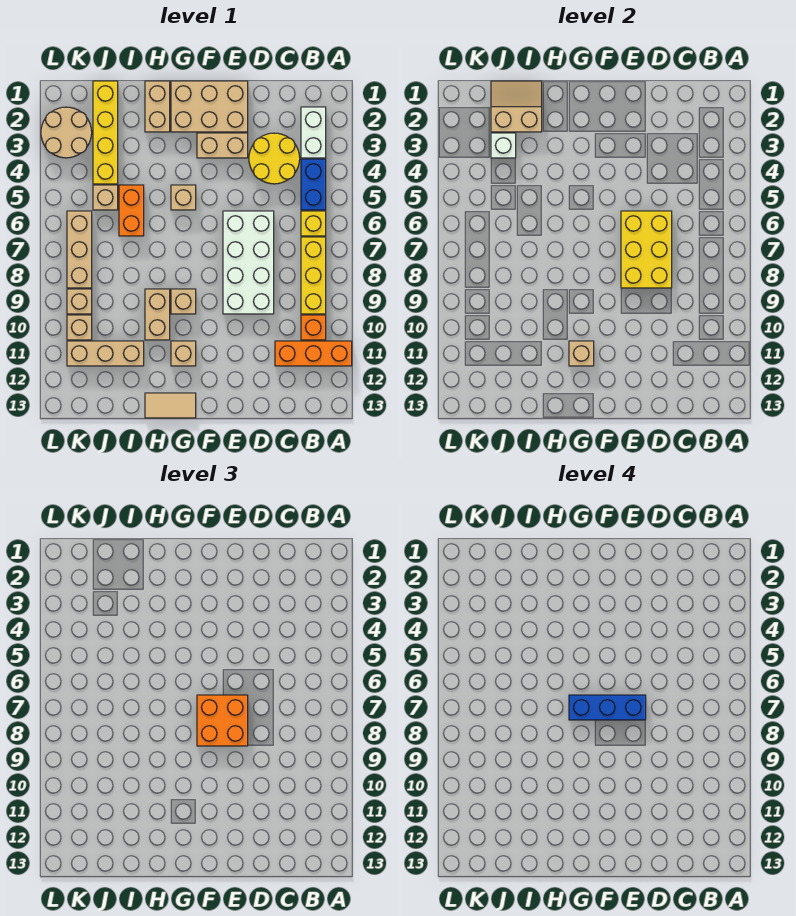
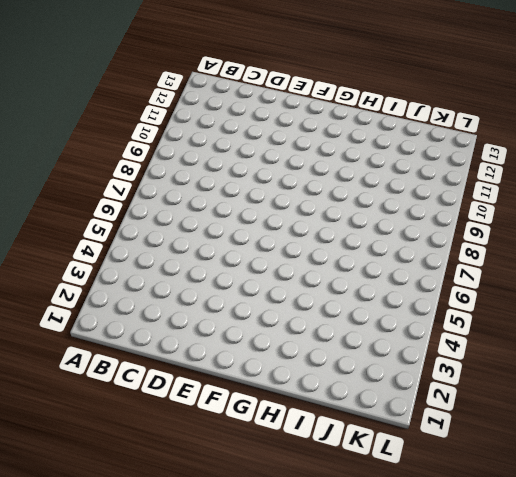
none -> orange 1x3 brick [275,341,352,366]
none -> white 1x2 brick [301,107,326,158]
none -> blue 1x2 brick [301,159,326,210]
none -> yellow 1x1 brick [301,211,326,236]

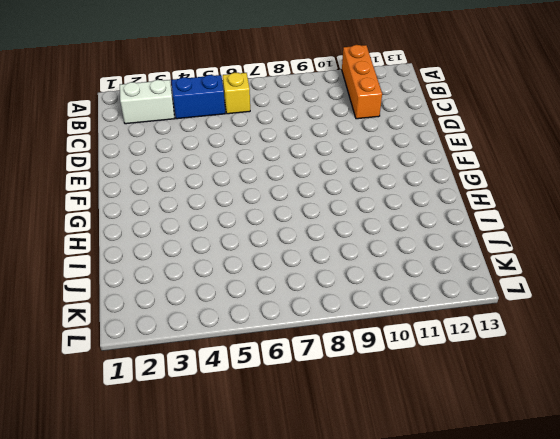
none -> yellow 1x3 brick [301,237,326,314]
none -> orange 1x1 brick [301,315,326,340]
none -> yellow 2x2 round brick [249,133,300,184]
none -> white 2x4 brick [223,211,274,314]

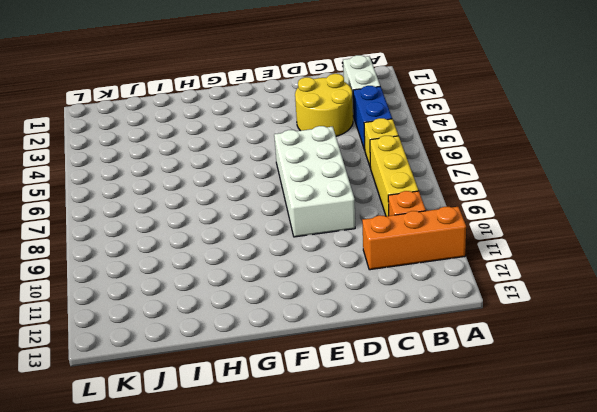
none -> tan 2x3 brick [171,81,248,132]
none -> tan 1x2 brick [197,133,248,158]
none -> tan 1x1 brick [171,185,196,210]
none -> tan 1x1 brick [171,289,196,314]

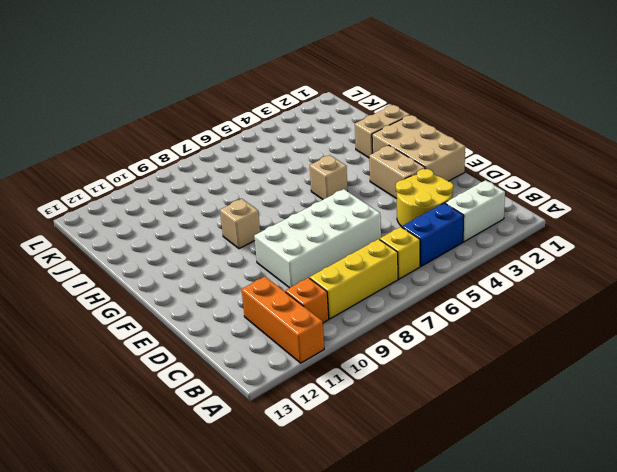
none -> tan 1x1 brick [171,341,196,366]
none -> tan 1x2 tile [145,393,196,418]
none -> tan 1x2 brick [145,289,170,340]
none -> orange 1x2 brick [119,185,144,236]

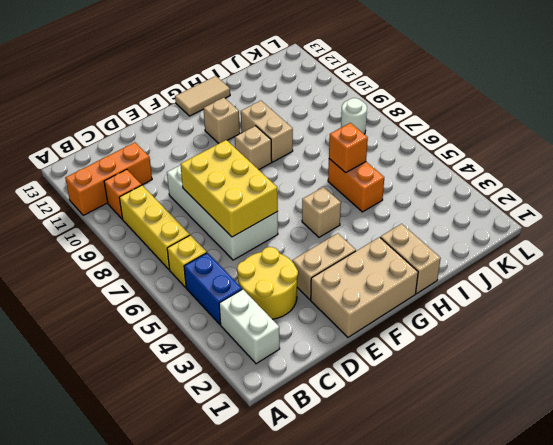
orange 1x1 brick [329,123,368,173] -> none
white 1x1 round brick [341,98,367,134] -> tan 1x3 brick [67,211,92,288]
none -> tan 1x3 brick [67,341,144,366]
none -> yellow 1x4 brick [93,81,118,184]
none -> tan 1x1 brick [93,185,118,210]
none -> tan 2x2 round brick [41,107,92,158]

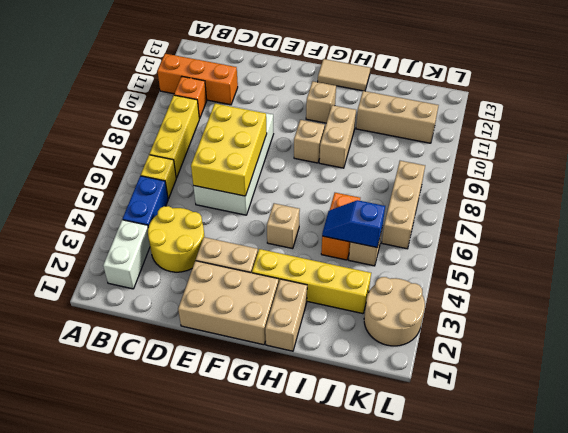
yellow 1x4 brick [252,249,371,314] -> yellow 1x4 brick turned to [93,81,118,184]
blue 1x2 slope [322,200,385,247] -> none
none -> tan 1x1 brick [67,289,92,314]
none -> tan 1x1 brick [67,315,92,340]
none -> tan 1x1 brick [569,341,594,366]
none -> tan 2x2 slope [491,81,542,132]

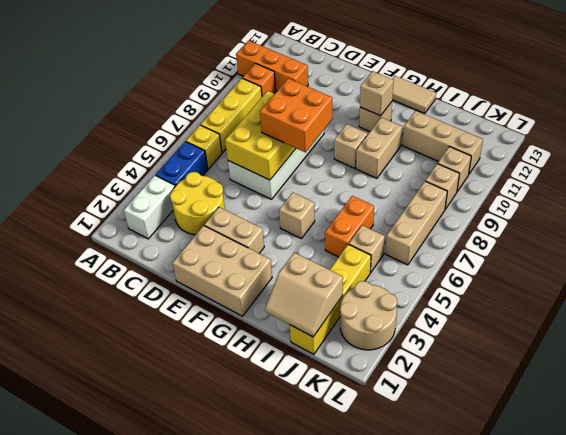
none -> tan 1x2 brick [145,81,170,132]
none -> white 1x1 brick [491,133,516,158]
none -> blue 1x3 brick [569,695,646,720]

